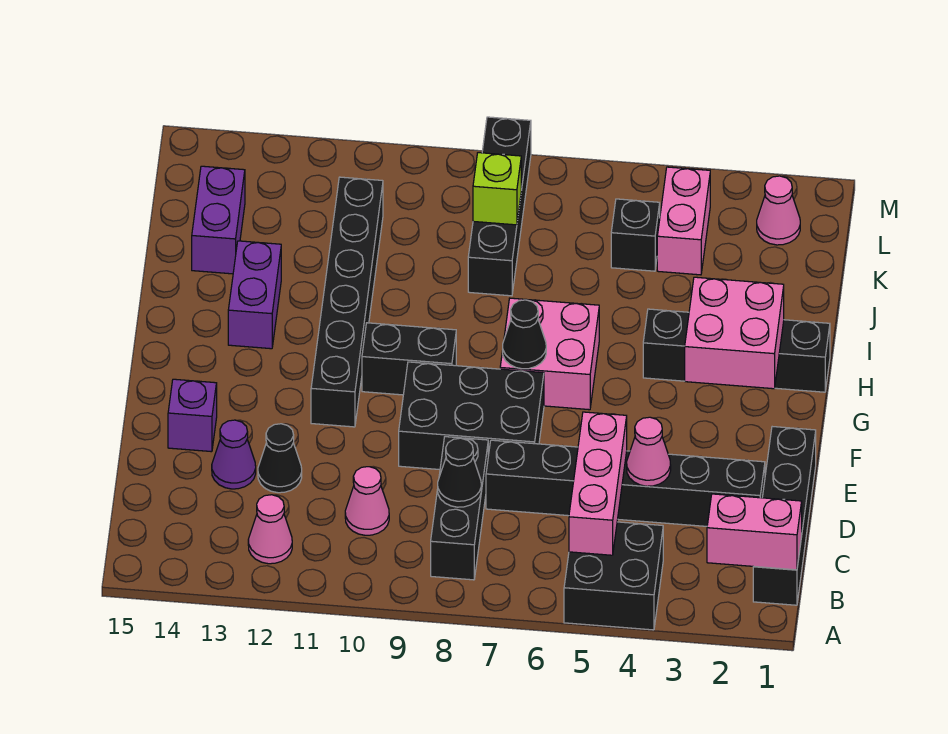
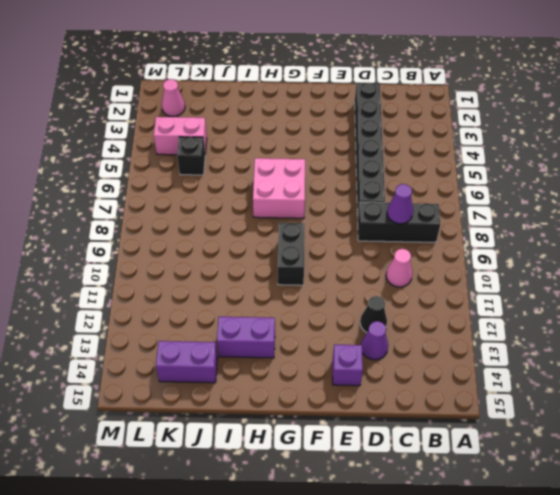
purple 1x1 cone [387,184,413,224] -> black 1x1 cone [438,438,481,507]
none -> black 2x2 brick [564,522,663,630]
none -> black 1x4 brick [753,427,816,605]
none -> pink 1x1 cone [248,495,292,564]

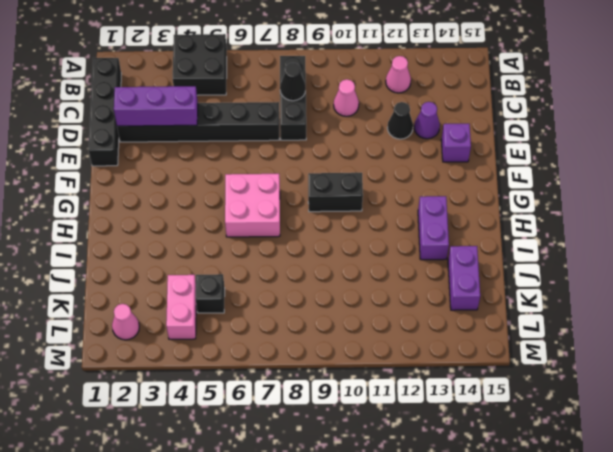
purple 1x3 brick [114,86,198,126] -> pink 1x1 cone [627,417,671,486]
none -> black 2x3 brick [399,362,544,470]
none -> black 1x6 brick [311,177,383,427]
none -> black 1x4 brick [643,309,830,392]

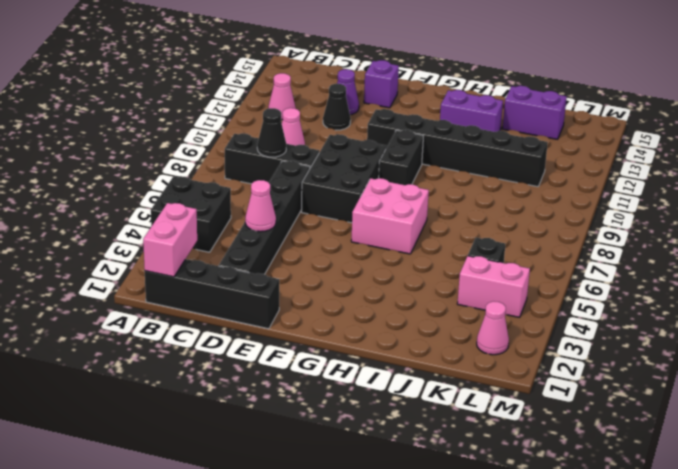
none -> black 1x4 brick [643,309,830,392]
none -> black 1x4 brick [468,117,531,296]
none -> pink 1x3 brick [569,412,627,555]

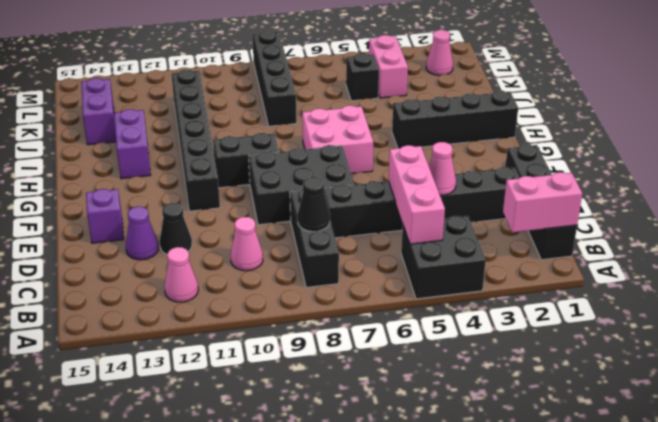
none -> pink 2x2 brick [685,277,784,389]
none -> black 1x1 cone [503,300,546,369]
none -> lime 1x1 brick [473,153,521,225]

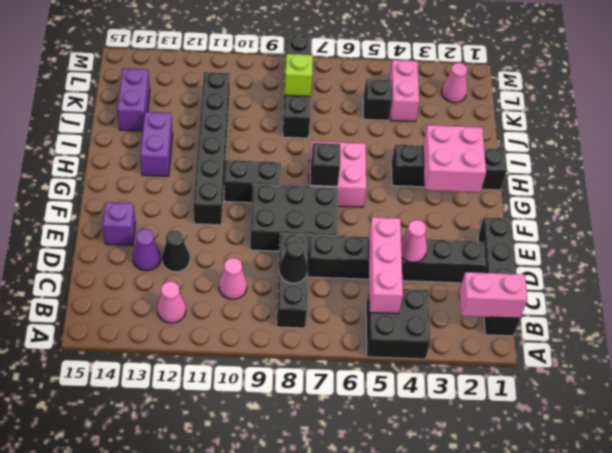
black 1x1 brick [310,143,340,187] -> black 1x1 cone [503,300,546,369]

